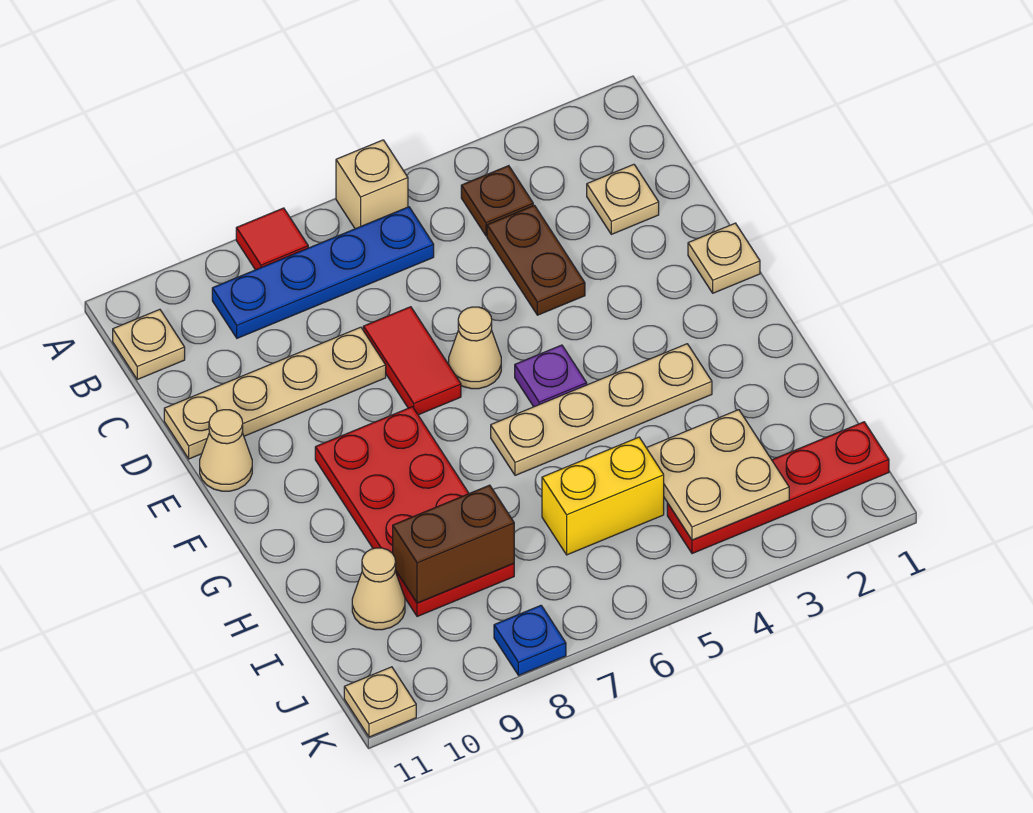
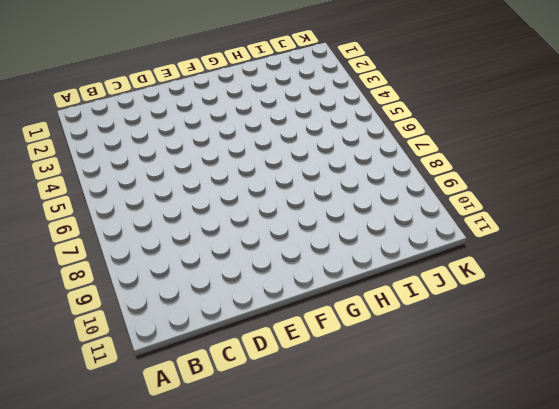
none -> tan 1x1 brick [336,140,408,229]
none -> red 1x1 tile [236,208,308,270]
none -> brown 1x1 plate [461,166,533,236]

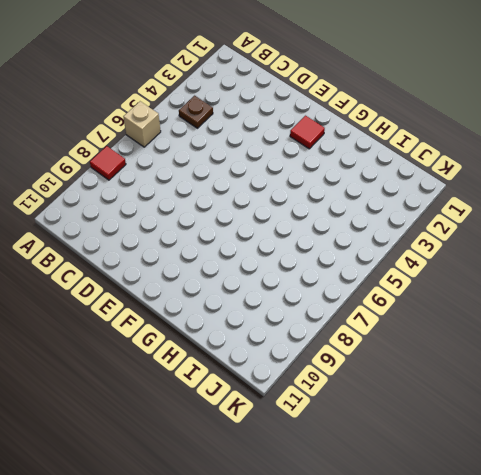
red 1x1 tile [290,116,325,149] -> none
none -> blue 1x4 plate [212,207,434,338]
none -> tan 1x1 plate [113,309,185,379]
none -> tan 1x1 plate [587,164,659,234]

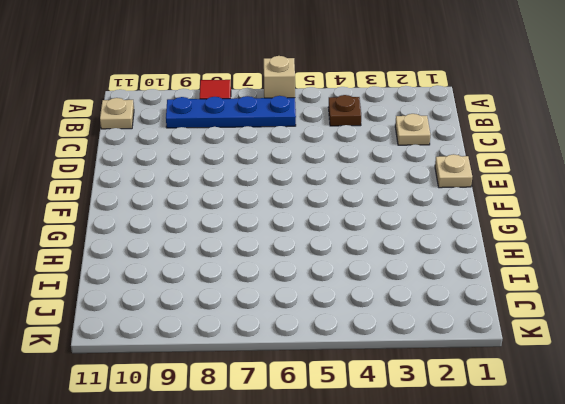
none -> brown 1x2 plate [487,205,585,315]
none -> red 1x2 tile [363,307,461,415]
none -> tan 1x4 plate [164,327,386,459]

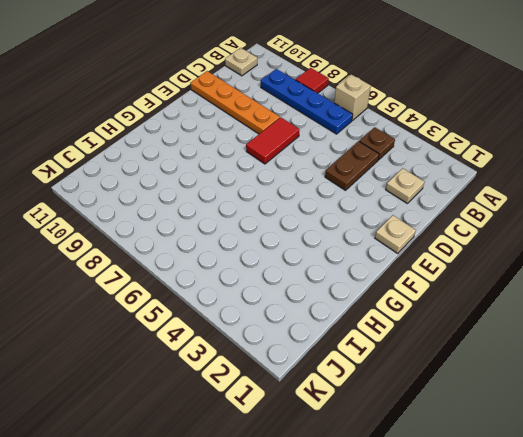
orange 1x4 plate [191,71,280,134] -> tan 1x4 plate [164,327,386,459]
none -> tan 1x1 cone [449,307,501,389]
none -> tan 1x1 cone [200,410,252,491]
none -> purple 1x1 plate [515,345,587,407]

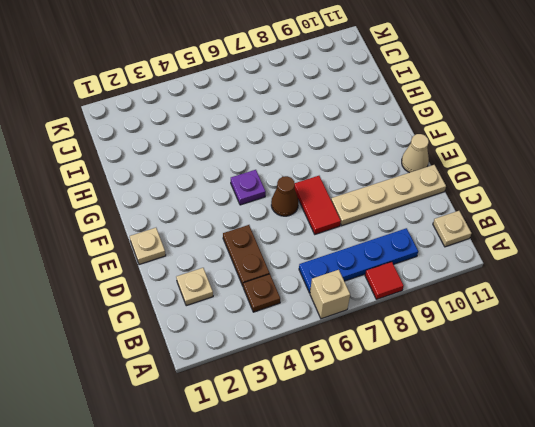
brown 1x1 cone [271,176,299,216] -> tan 1x1 cone [449,307,501,389]
none -> red 2x4 plate [315,407,514,617]
none -> tan 1x4 plate [491,344,712,475]
none -> yellow 1x2 brick [542,437,664,555]

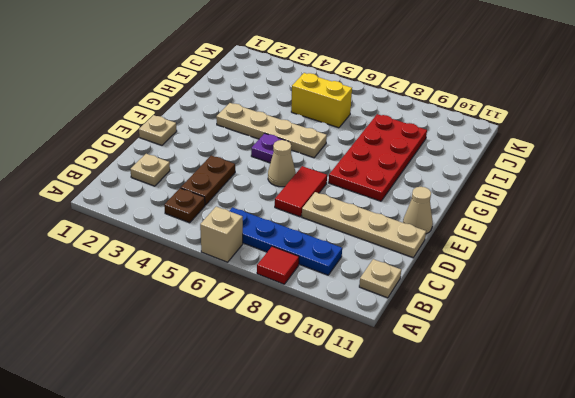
none -> tan 1x1 cone [352,548,405,630]
none -> red 1x4 plate [667,422,889,554]
none -> blue 1x1 plate [494,605,566,675]

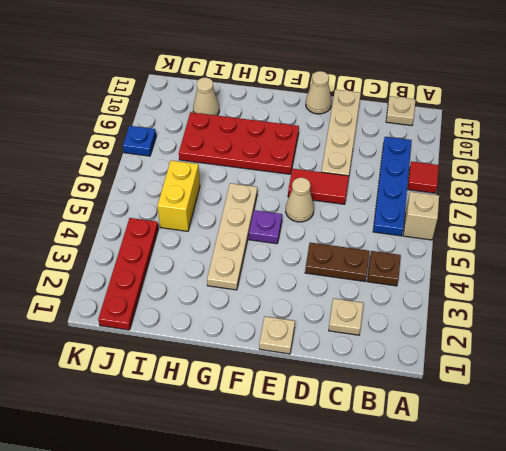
none -> tan 1x1 plate [344,667,416,737]
none -> tan 2x2 plate [647,410,789,540]
none -> brown 1x2 brick [393,485,514,603]

